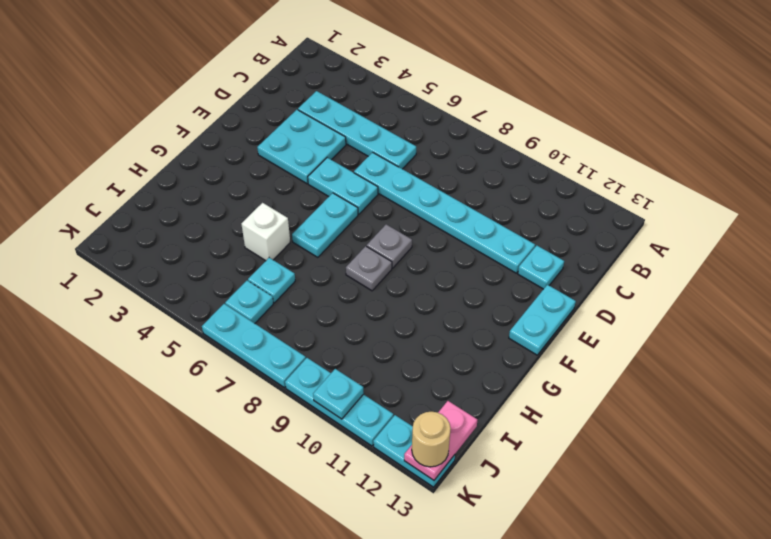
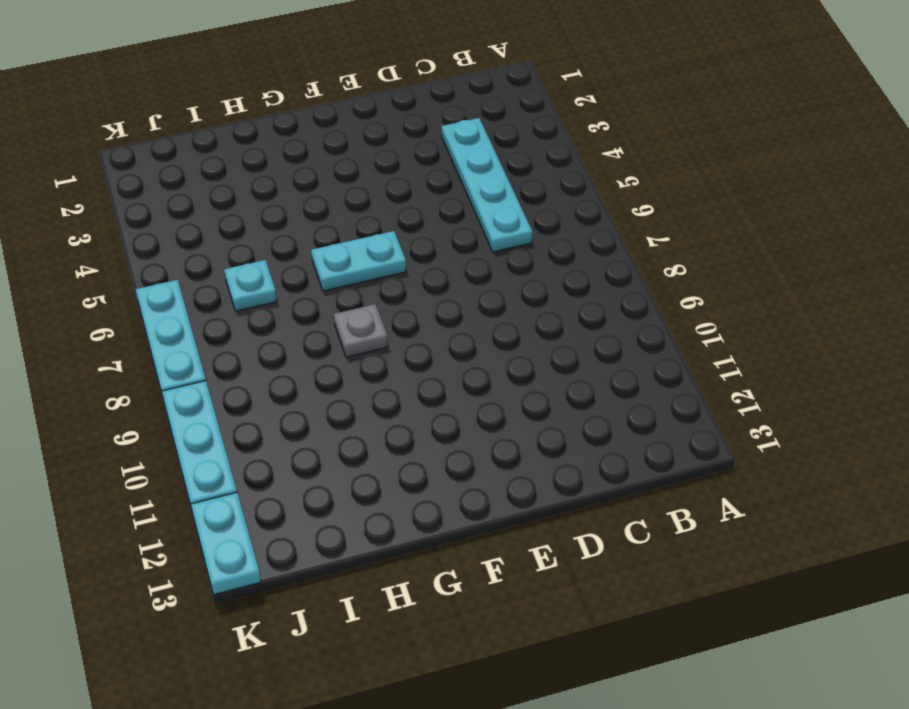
none -> cyan 2x2 plate [257,110,346,184]
none -> cyan 1x6 plate [354,152,535,273]
none -> cyan 1x1 plate [518,246,564,289]

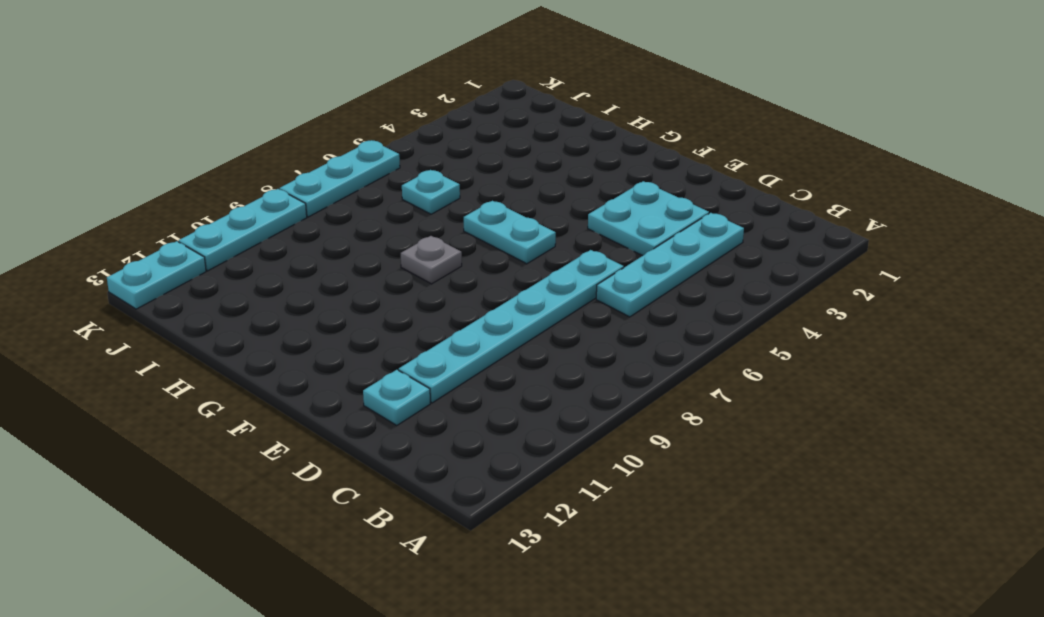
none -> cyan 1x2 plate [308,158,378,214]
none -> cyan 1x2 plate [509,285,576,355]
none -> grey 1x1 plate [367,224,412,268]

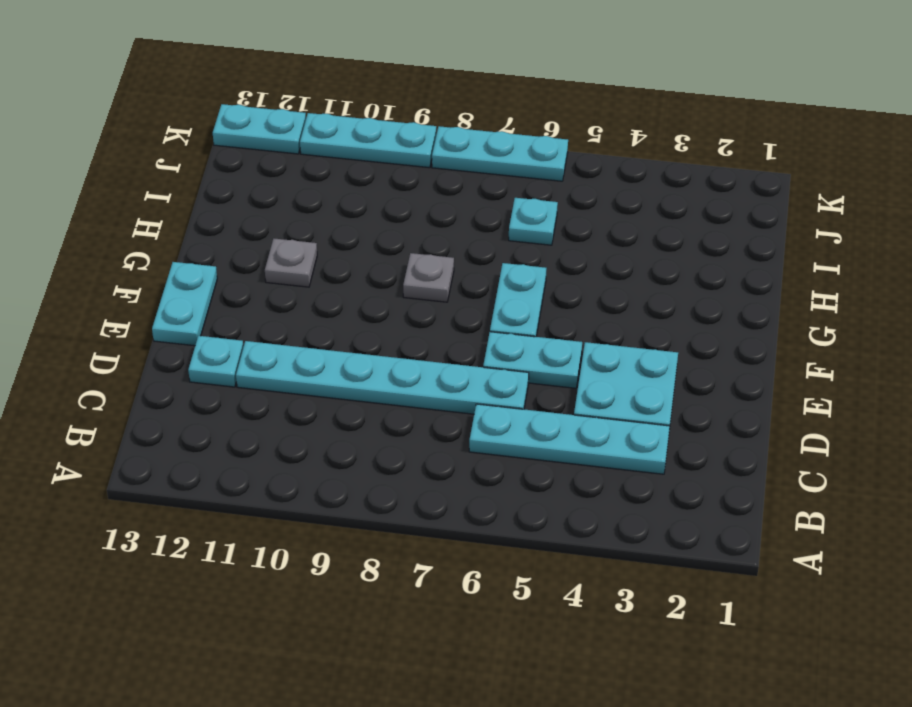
grey 1x1 plate [265,239,317,287] -> grey 1x1 plate moved to [367,224,412,268]
none -> white 1x1 brick [242,203,290,261]
none -> cyan 1x1 plate [225,281,273,323]
none -> pink 1x2 plate [404,401,478,480]

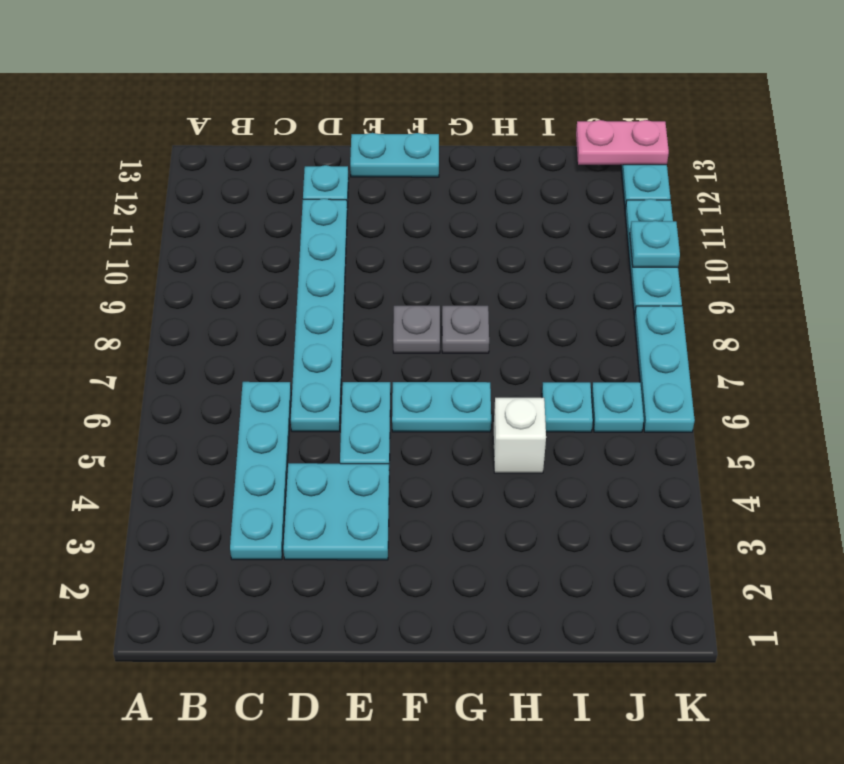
none -> tan 1x1 round brick [412,411,451,467]

